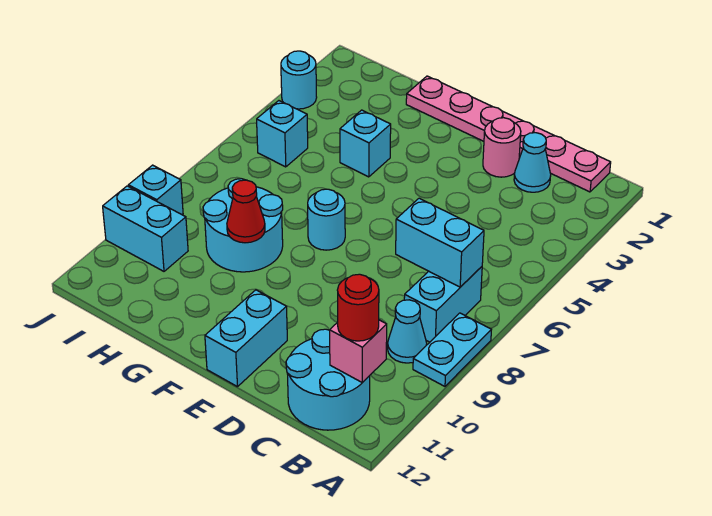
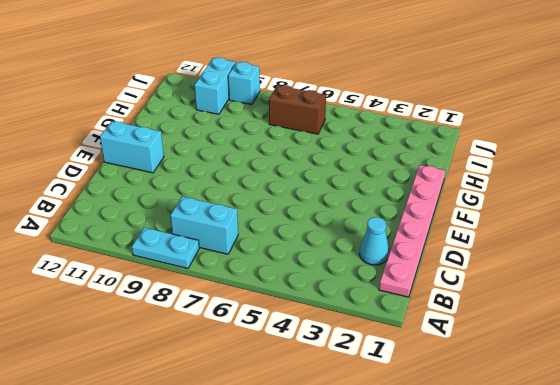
brown 1x2 brick [269,85,326,134] -> none
none -> cyan 1x1 cone [388,300,427,363]
none -> cyan 2x2 round brick [286,329,370,430]
none -> pink 1x1 round brick [483,118,521,177]

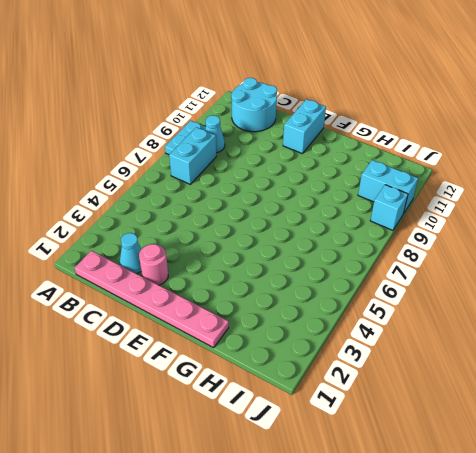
none -> cyan 1x1 round brick [308,189,345,250]
none -> cyan 1x1 brick [340,110,391,177]
none -> cyan 2x2 round brick [203,179,283,272]

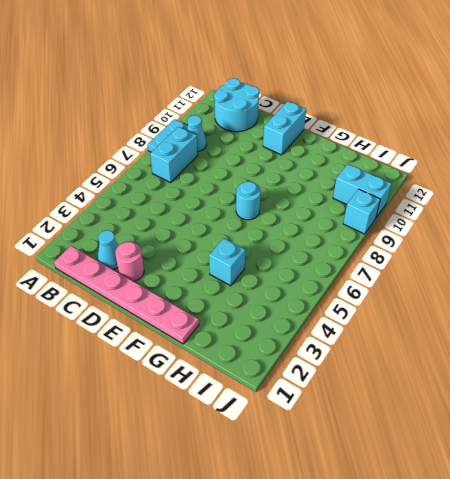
none -> cyan 2x2 round brick [203,179,283,272]
none -> cyan 1x1 brick [257,101,308,167]
none -> cyan 1x1 round brick [281,51,317,109]

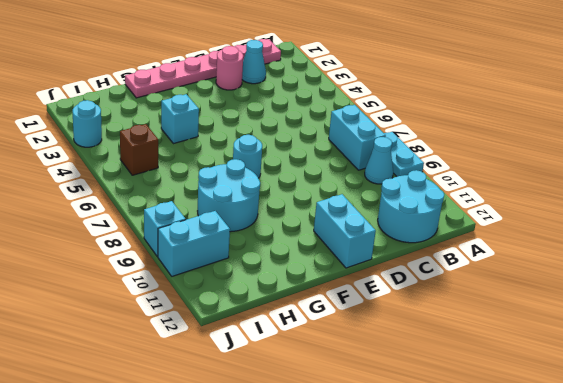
brown 1x1 brick [120,124,158,175] -> cyan 1x1 brick [257,101,308,167]
none -> cyan 1x2 brick [396,198,484,287]
none -> pink 1x1 brick [330,320,387,382]
none -> red 1x1 cone [227,180,265,243]

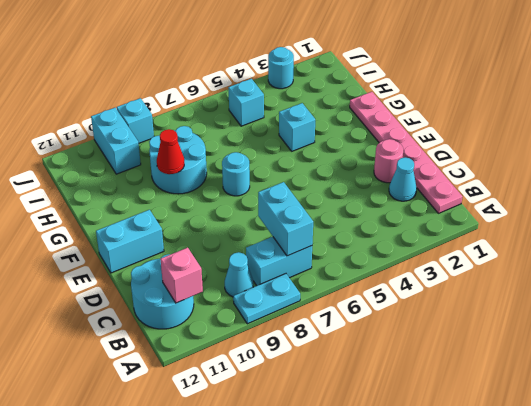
none -> red 1x1 round brick [338,274,379,341]

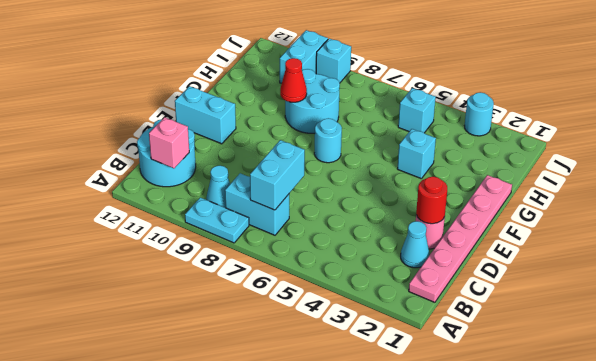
red 1x1 round brick [416,177,447,224] -> red 1x1 round brick moved to [338,274,379,341]

